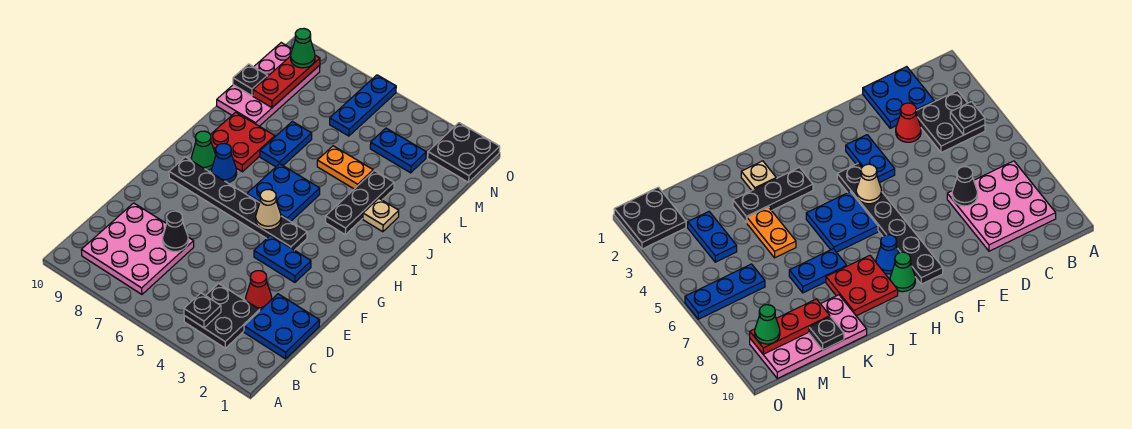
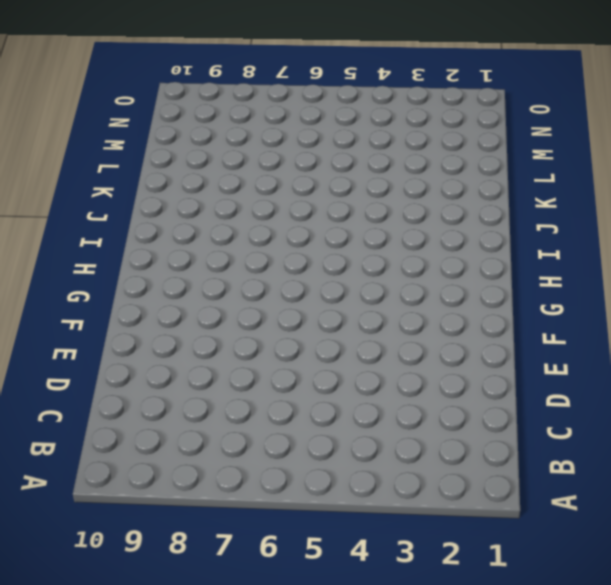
none -> black 2x2 plate [184,284,260,348]
none -> pink 3x3 plate [81,203,194,294]
none -> blue 2x2 plate [244,294,320,359]

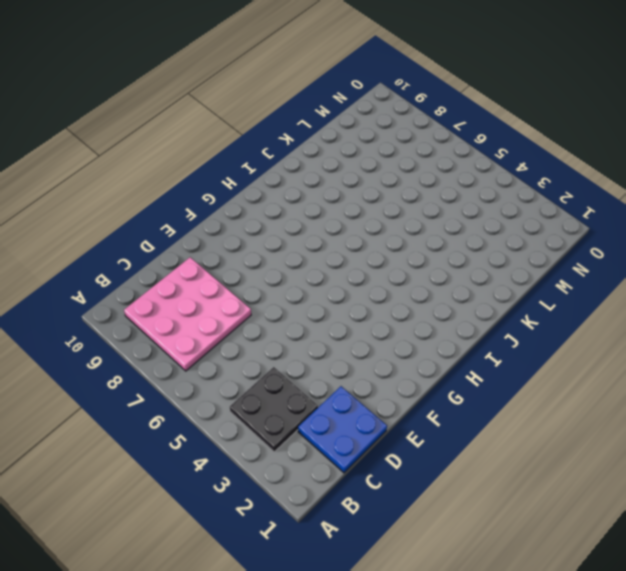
none -> red 1x1 cone [246,271,272,310]
none -> blue 1x2 plate [254,235,311,282]
none -> black 1x6 plate [169,157,307,250]

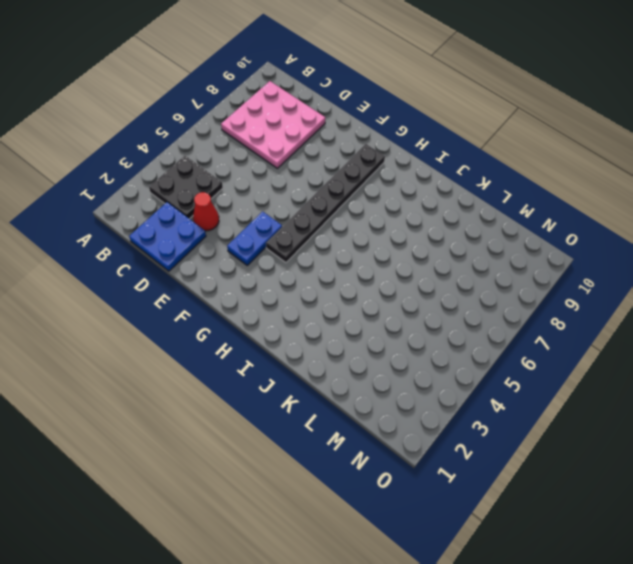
none -> blue 2x2 plate [247,164,320,222]
none -> blue 1x1 cone [211,143,237,183]
none -> green 1x1 cone [191,131,216,170]

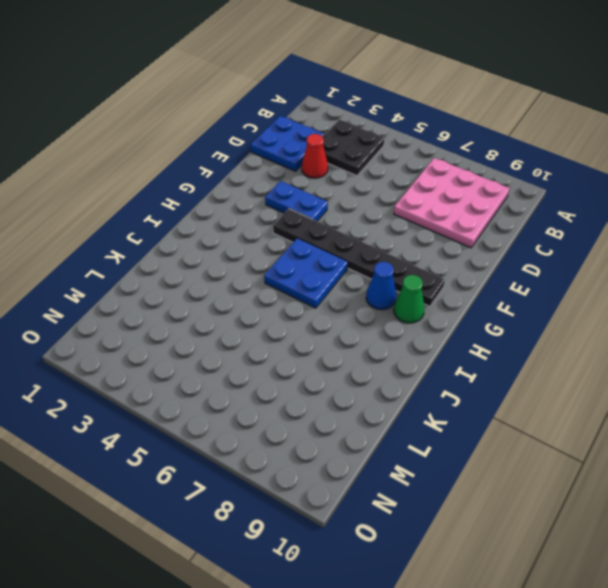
none -> black 1x3 plate [326,170,394,235]
none -> red 2x2 plate [210,112,275,172]
none -> tan 1x1 plate [363,199,399,232]

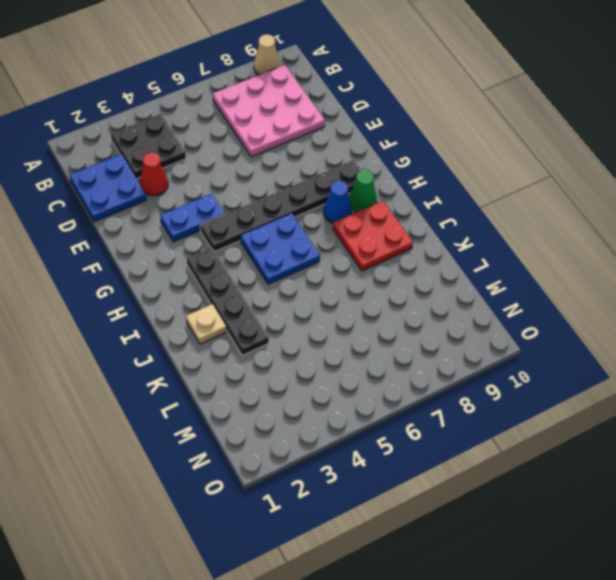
tan 1x1 cone [254,34,280,75] -> tan 1x1 cone moved to [256,189,281,230]
black 1x4 plate [187,247,269,355] -> black 1x3 plate [326,170,394,235]
none -> blue 1x2 plate [260,122,312,167]
none -> orange 1x2 plate [317,146,373,189]
none -> pink 2x4 plate [217,43,320,126]

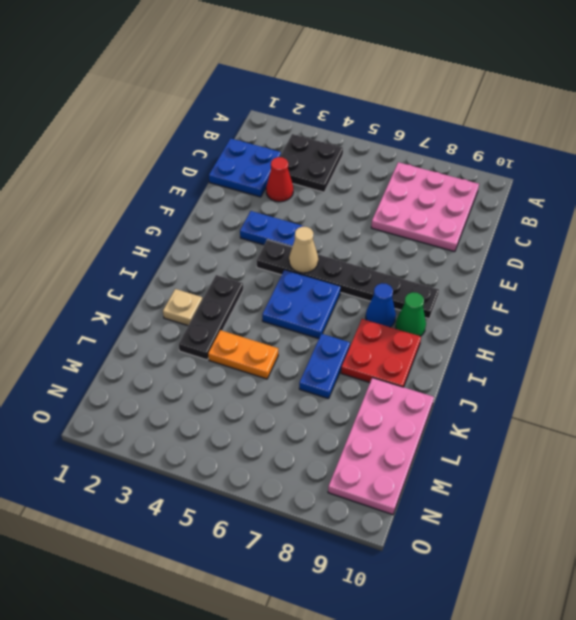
none -> blue 1x2 plate [370,128,426,173]
none -> blue 1x3 plate [330,75,396,136]
none -> black 2x2 plate [428,123,500,182]

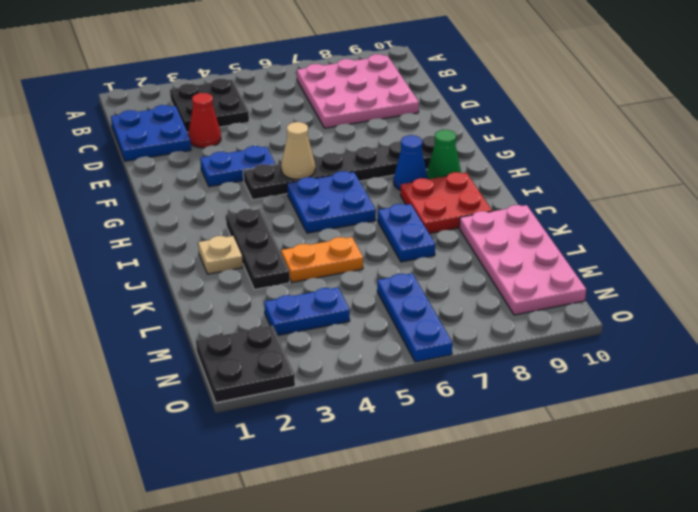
none -> black 1x1 plate [184,293,221,328]
none -> black 1x1 cone [163,211,188,252]
none -> red 1x3 plate [253,55,320,108]

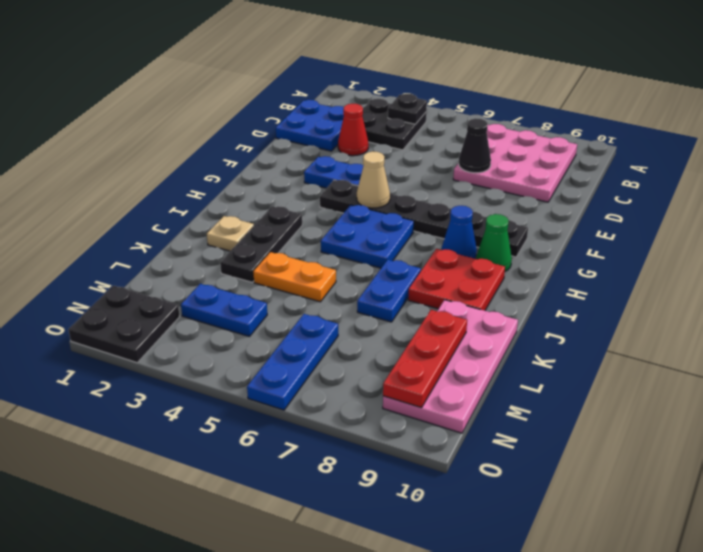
none -> black 1x1 plate [233,64,268,96]
none -> green 1x1 cone [291,29,315,68]

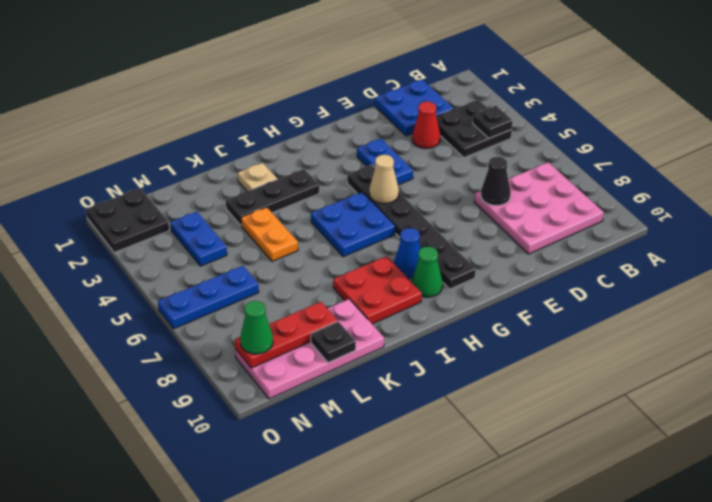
none -> blue 1x2 plate [260,122,312,167]

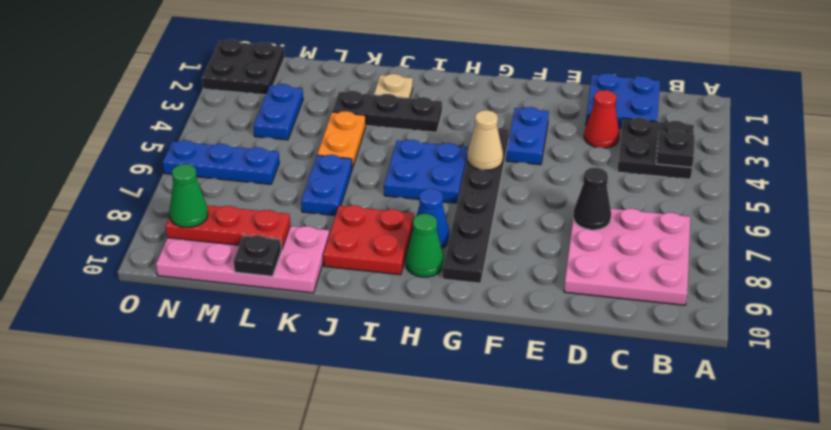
blue 1x2 plate [301,155,352,216] -> blue 1x2 plate turned to [260,122,312,167]

